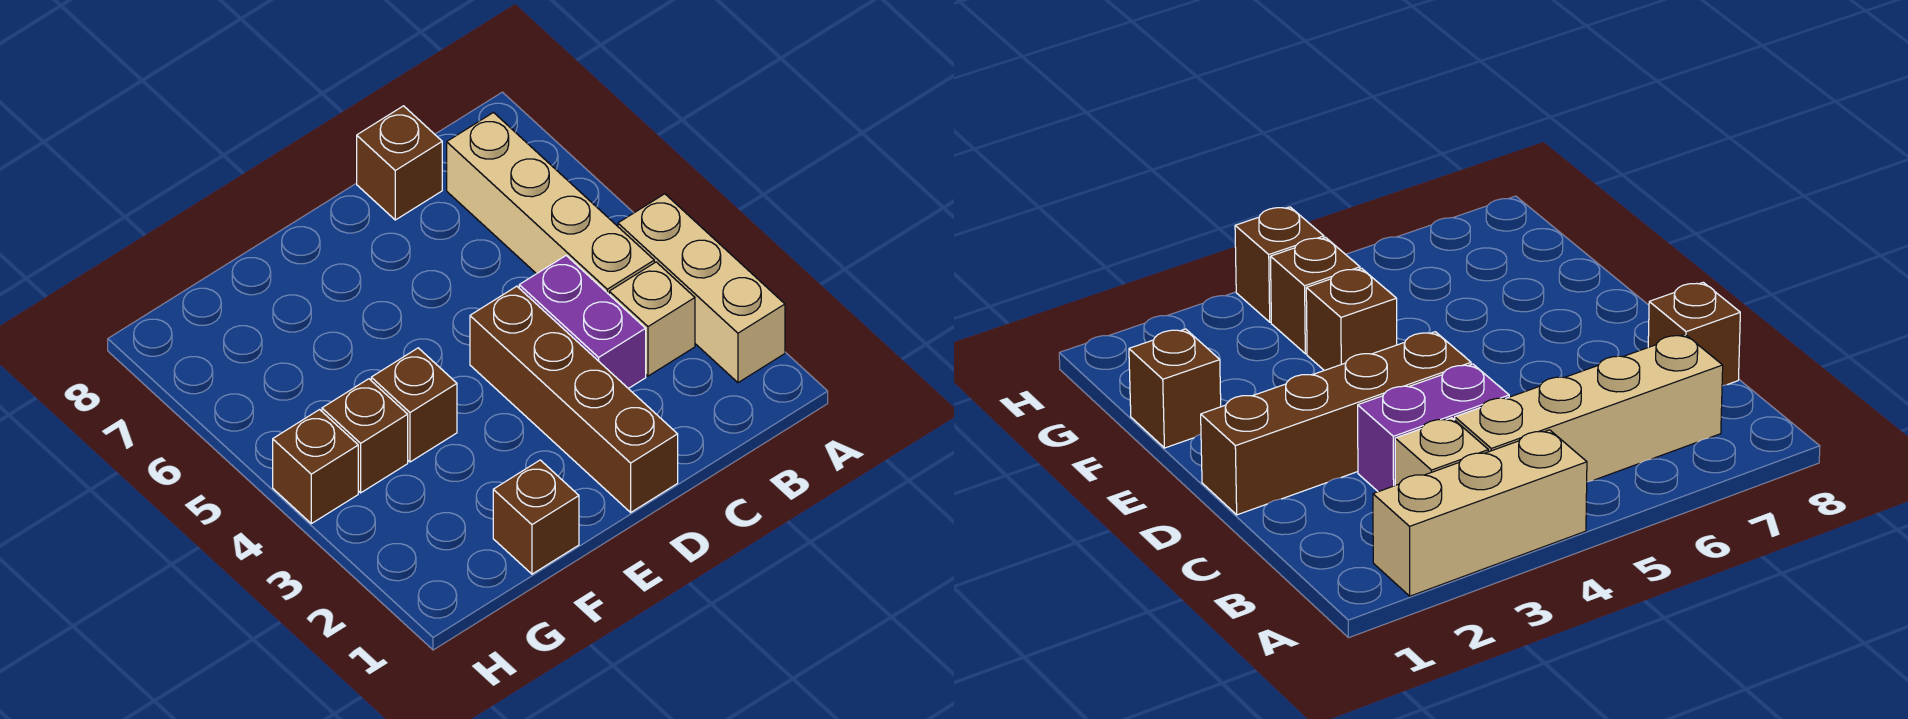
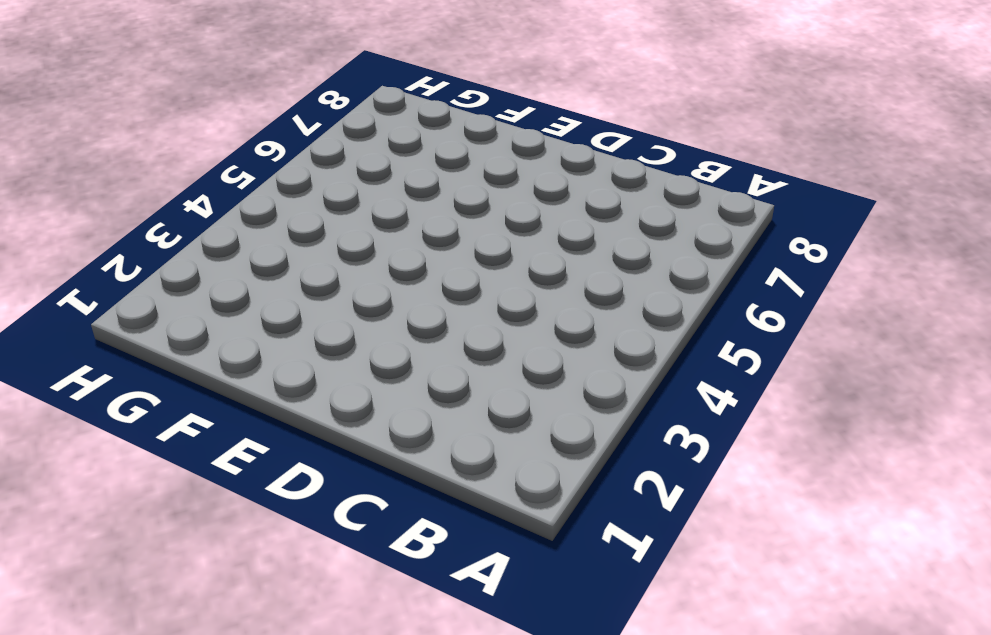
none -> tan 1x3 brick [618,194,785,383]
none -> tan 1x1 brick [609,262,695,376]

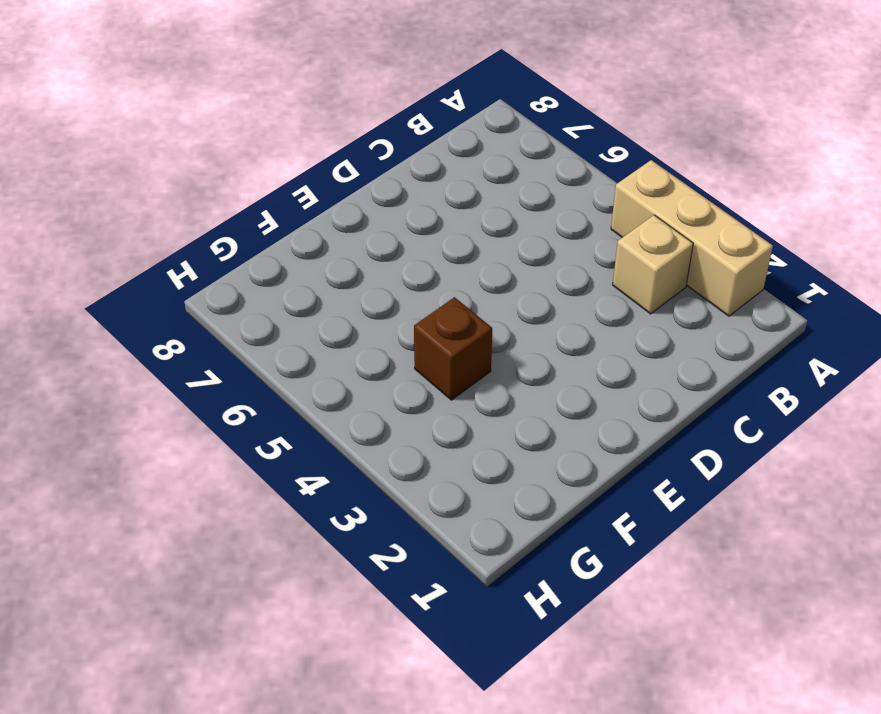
none -> tan 1x4 brick [447,113,654,294]
none -> purple 1x2 brick [519,256,646,389]

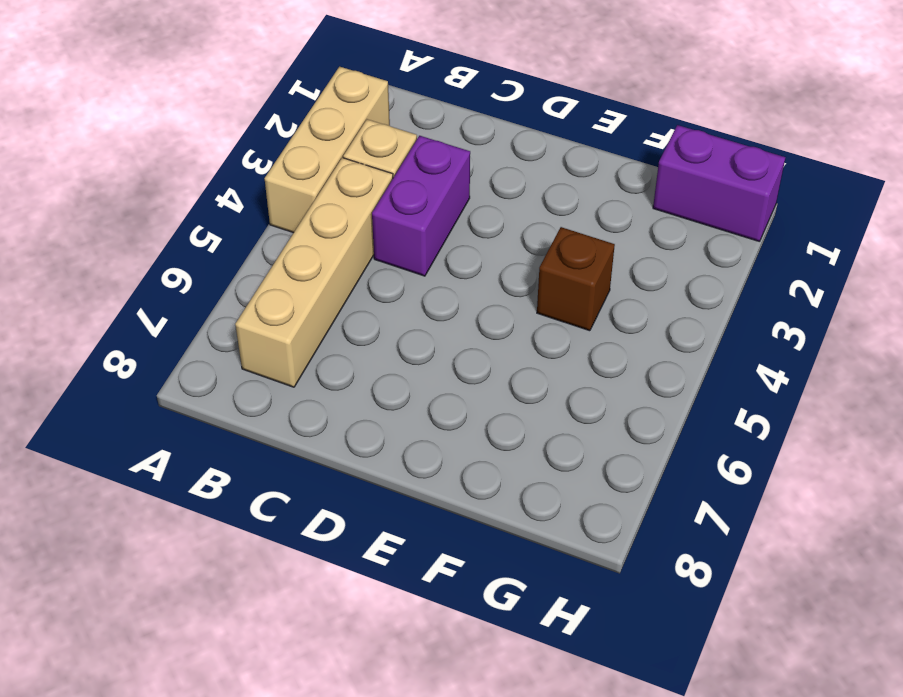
purple 1x2 brick [653,125,785,242] -> none
none -> brown 1x1 brick [357,106,442,220]
none -> brown 1x4 brick [470,286,678,512]

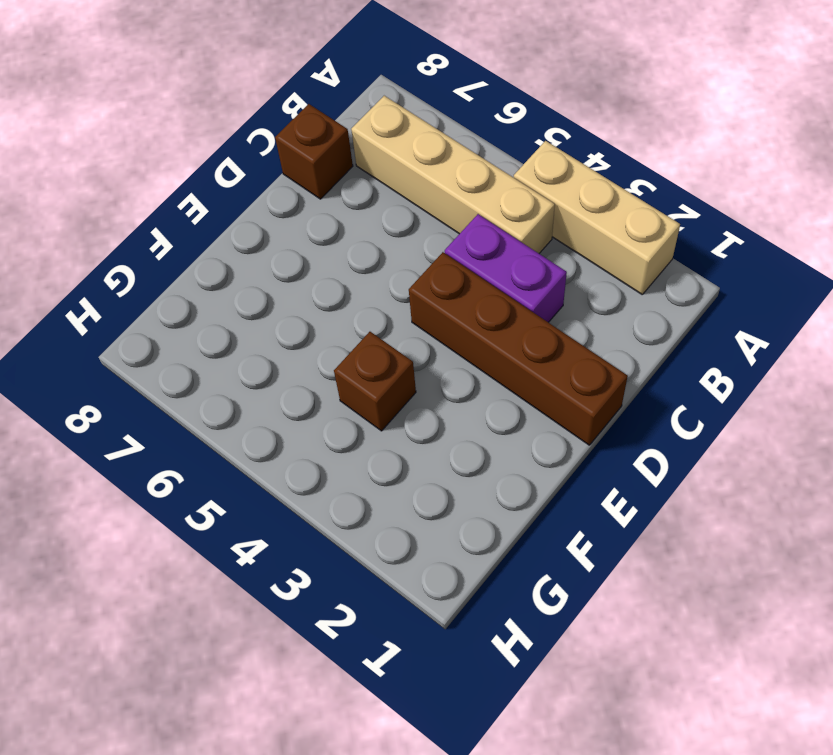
none -> tan 1x1 brick [609,262,695,376]
none -> brown 1x1 brick [493,460,579,574]

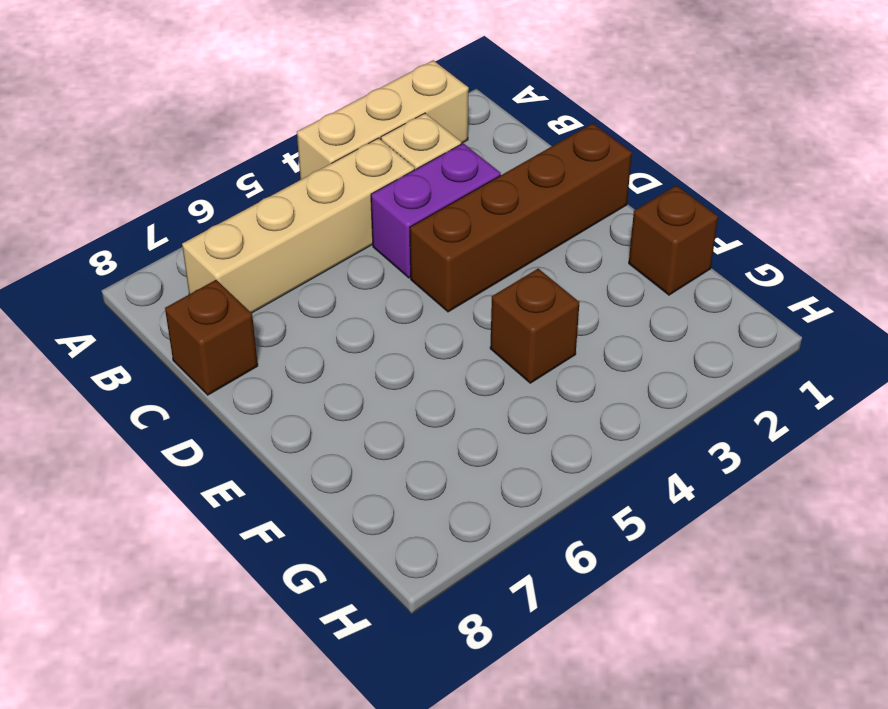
none -> brown 1x1 brick [322,379,408,493]
none -> brown 1x1 brick [273,410,358,524]

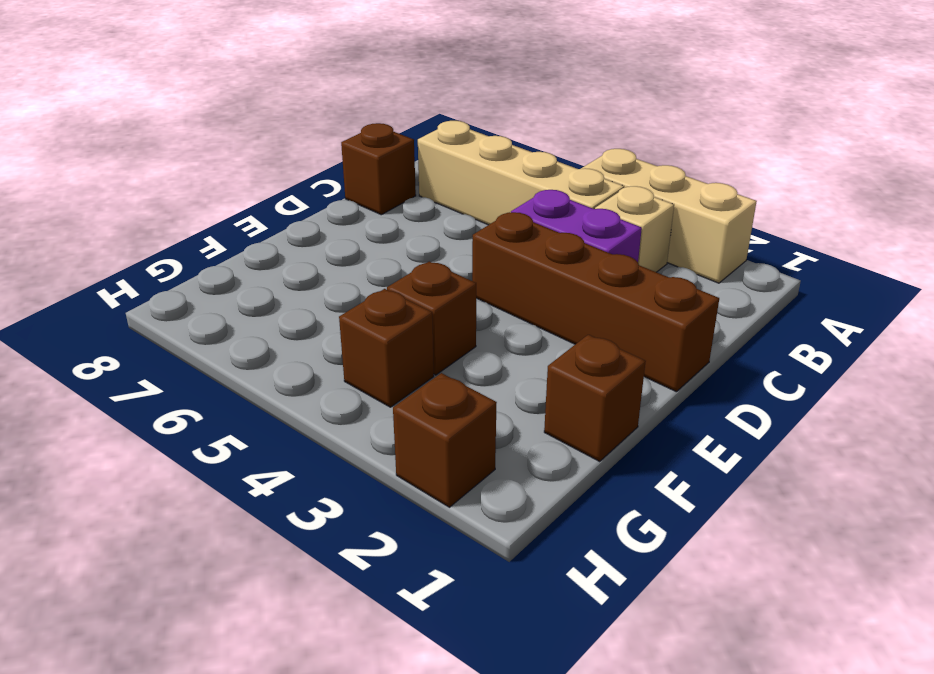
brown 1x1 brick [393,373,497,507] -> brown 1x1 brick moved to [273,410,358,524]

